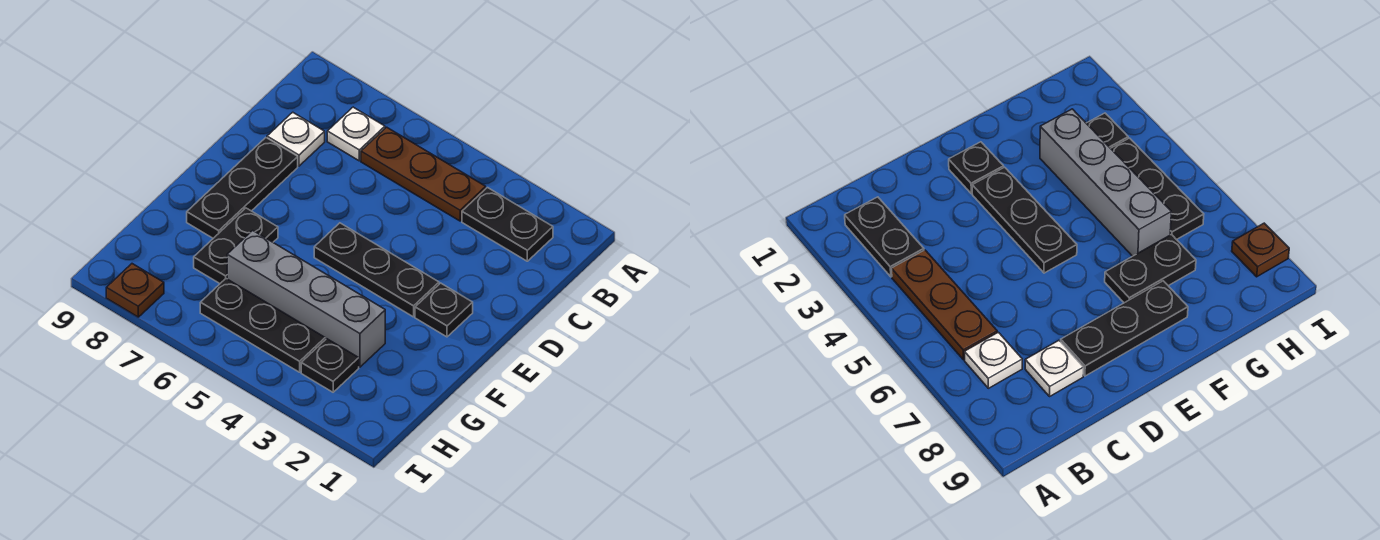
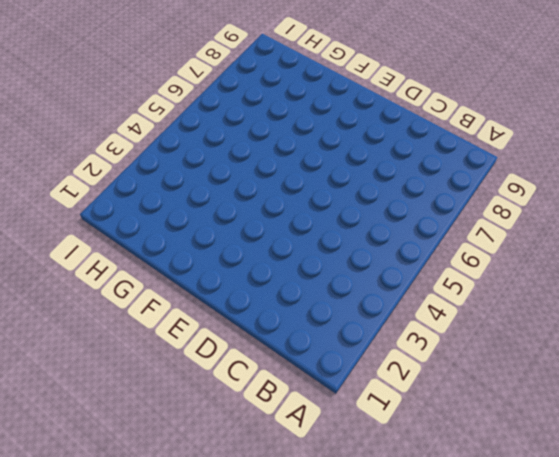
none -> black 1x2 plate [462,188,553,261]
none -> brown 1x3 plate [361,127,486,221]
none -> white 1x1 plate [327,107,385,161]

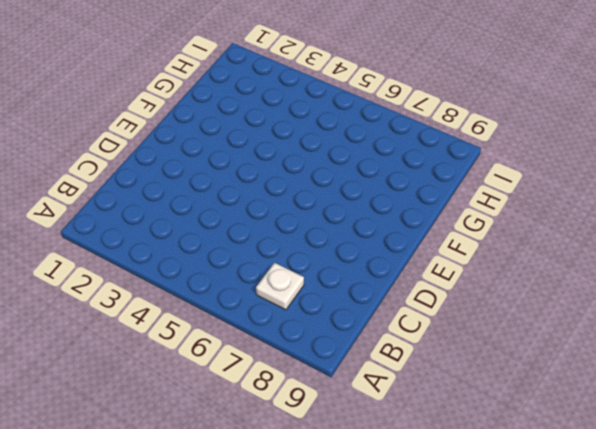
none -> black 1x2 plate [462,188,553,261]
none -> brown 1x3 plate [361,127,486,221]
none -> white 1x1 plate [267,112,325,166]

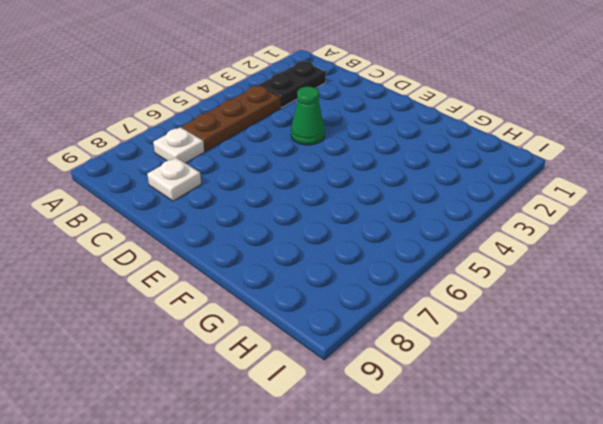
green 1x1 cone [291,87,325,145] -> none
none -> black 1x3 plate [187,138,298,238]
none -> black 1x1 plate [415,283,473,337]
none -> black 1x3 plate [314,223,439,317]

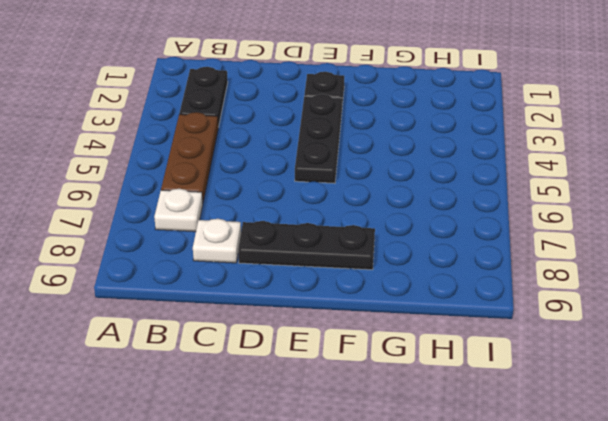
none -> black 1x2 plate [194,208,278,283]
none -> grey 1x4 brick [227,231,385,367]
none -> black 1x1 plate [301,339,359,392]

